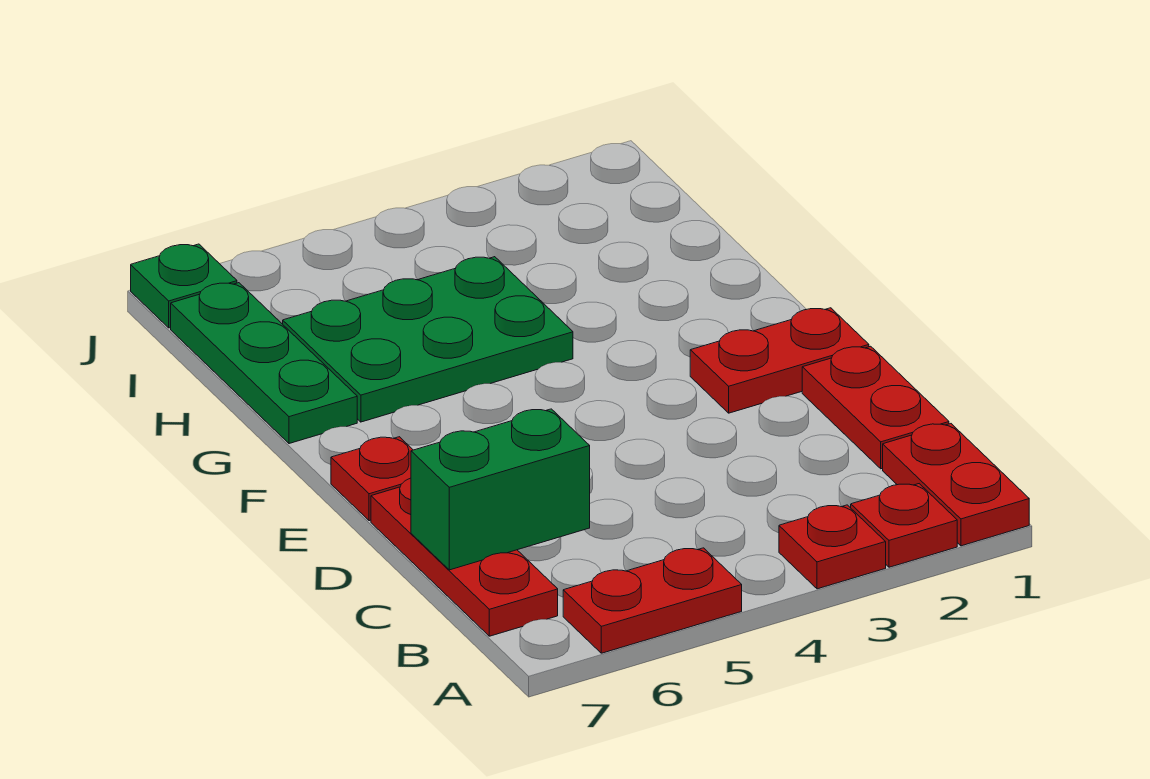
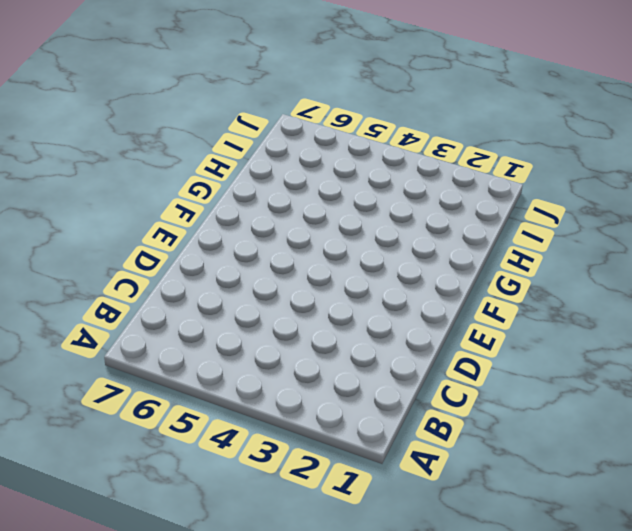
none -> red 1x2 plate [883,424,1029,546]
none -> red 1x1 plate [851,484,957,567]
none -> red 1x1 plate [779,505,886,589]

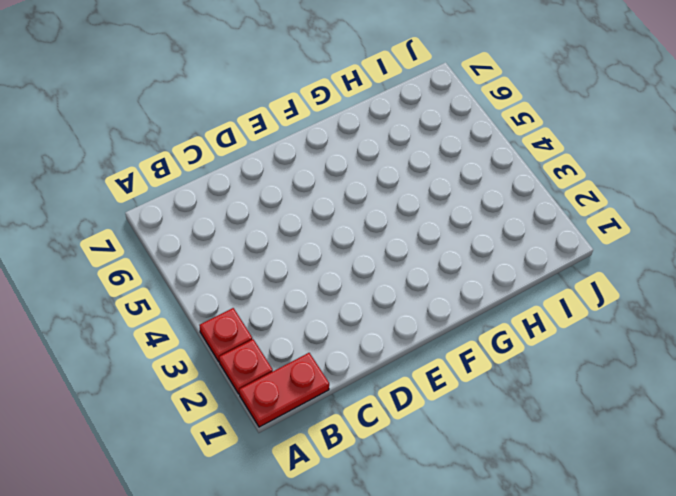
none -> red 1x2 plate [563,548,742,653]
none -> red 1x3 plate [371,478,558,636]
none -> red 1x2 plate [802,346,949,469]

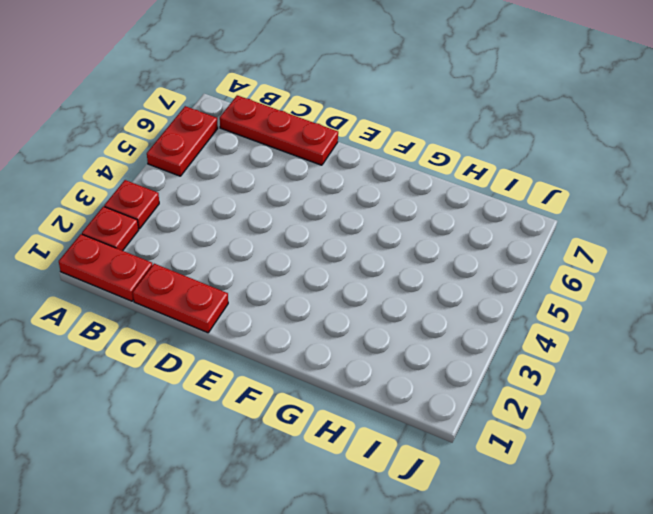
none -> red 1x2 plate [690,308,869,413]
none -> red 1x1 plate [331,437,413,521]
none -> green 2x3 plate [283,257,573,422]

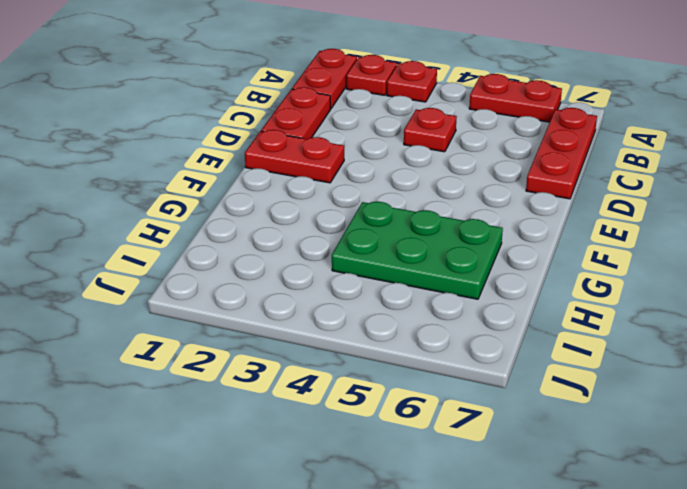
red 1x1 plate [404,108,457,152] -> red 1x1 plate moved to [331,437,413,521]
none -> green 1x3 plate [171,283,357,444]
none -> green 1x1 plate [131,244,237,328]
none -> green 1x2 brick [411,409,590,570]

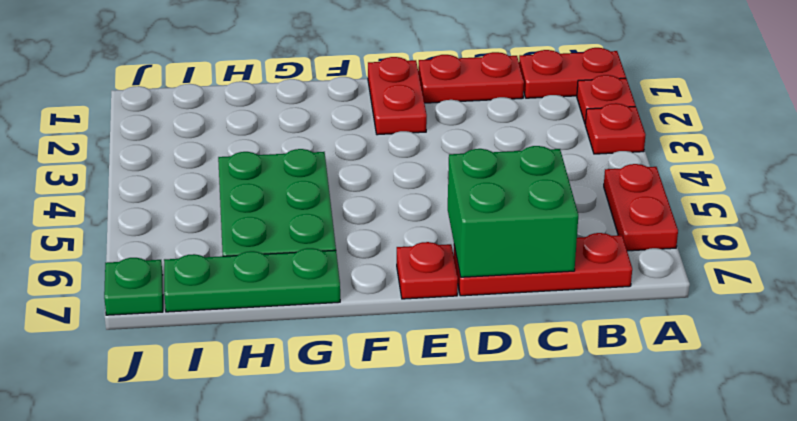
green 2x2 brick [448,146,578,277] -> green 1x2 brick [411,409,590,570]

